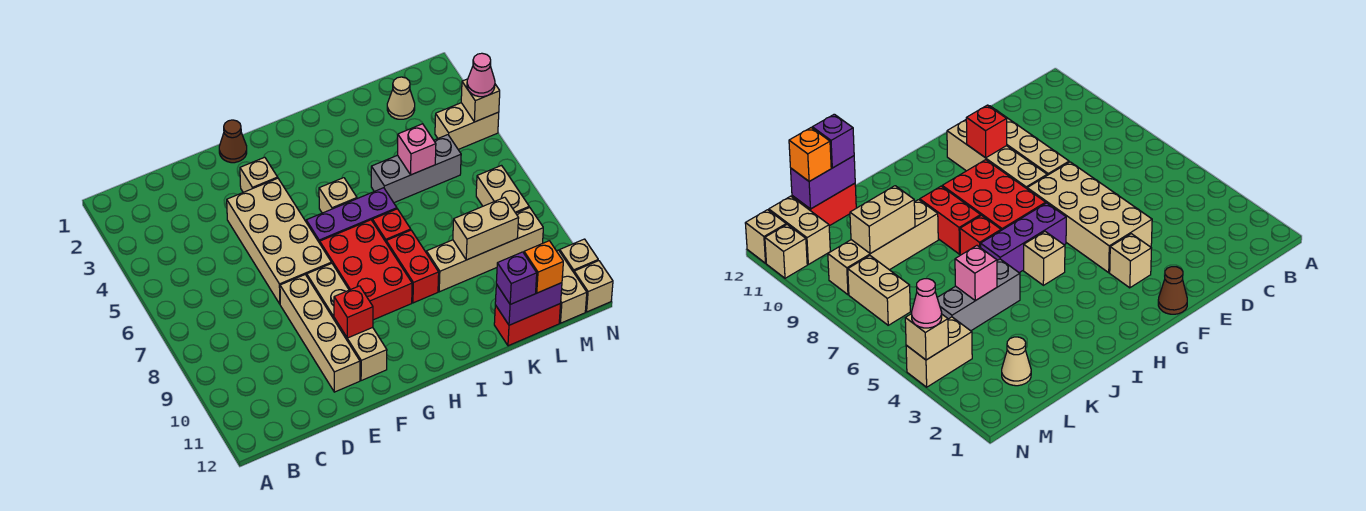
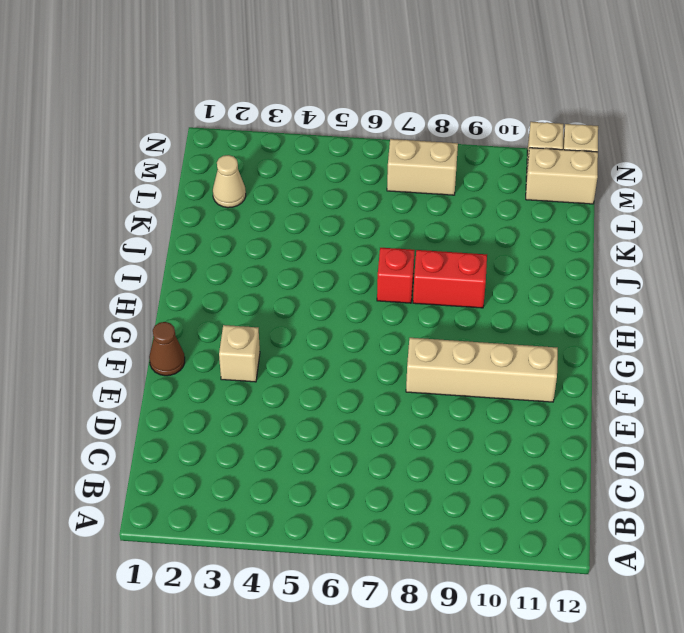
none -> tan 2x4 brick [227,178,331,304]
none -> tan 1x4 brick [280,275,360,392]
none -> purple 1x3 brick [306,188,397,243]

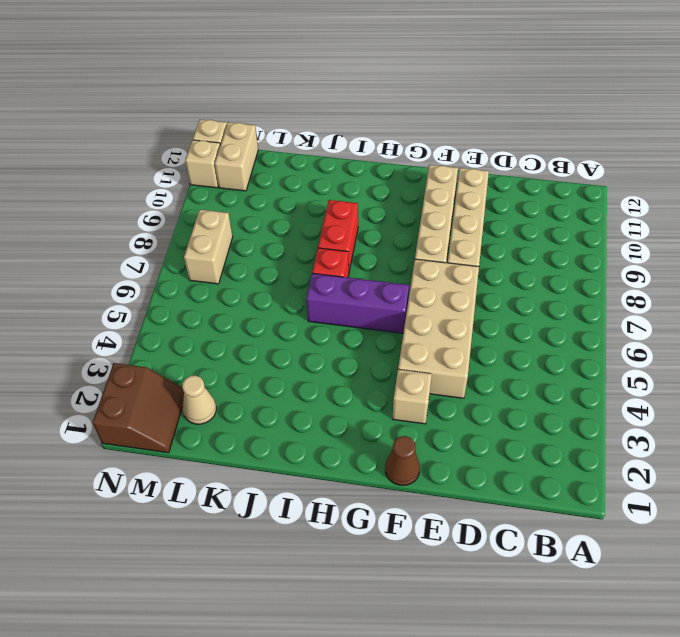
brown 2x2 slope [93,363,184,453] -> none
none -> red 2x3 brick [320,220,412,320]
none -> tan 1x1 brick [319,178,357,213]
none -> grey 1x3 brick [371,135,461,203]

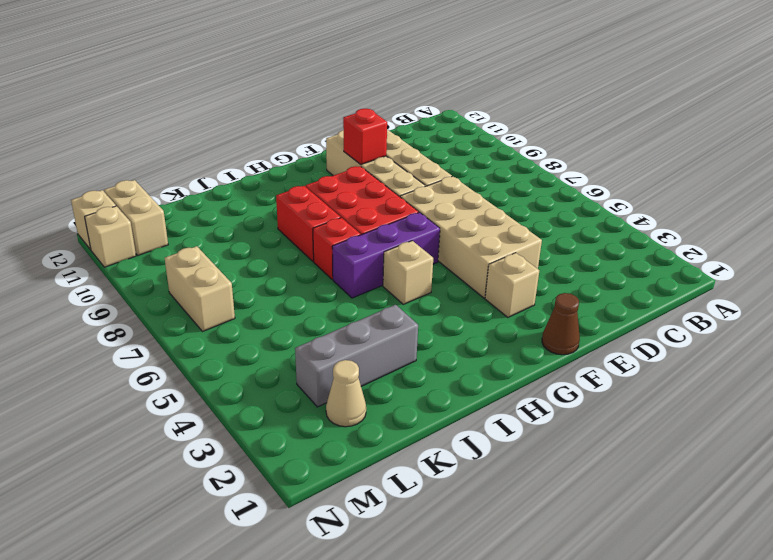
grey 1x3 brick [295,305,418,407] -> grey 1x3 brick moved to [371,135,461,203]
none -> tan 1x4 brick [427,207,543,292]
none -> red 1x2 brick [494,304,561,346]
none -> tan 1x2 brick [435,103,499,149]

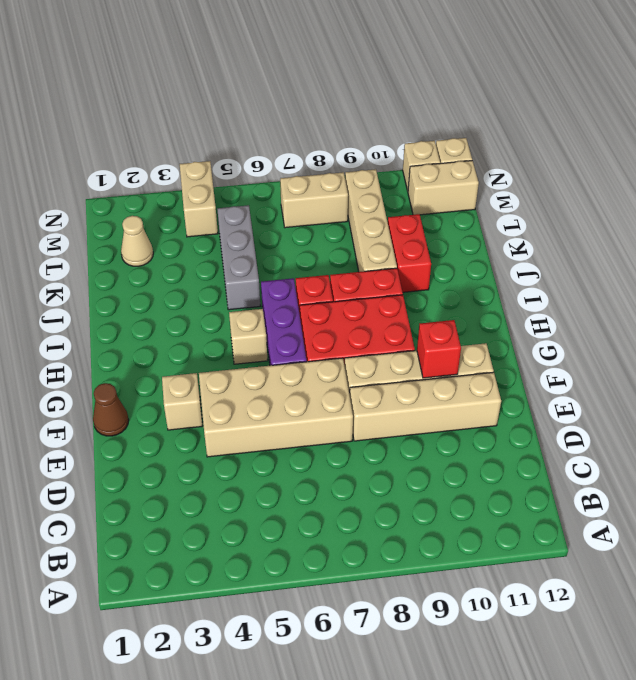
red 1x2 brick [388,214,431,292] -> red 1x2 brick moved to [494,304,561,346]
none -> pink 1x1 brick [398,124,436,175]
none -> tan 1x2 brick [453,197,519,260]
none -> purple 1x2 brick [495,283,562,325]

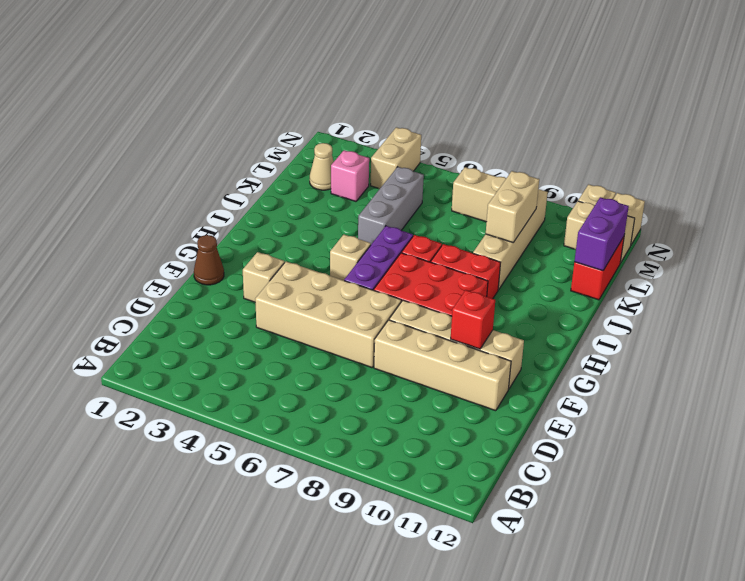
pink 1x1 brick [331,150,369,201] -> pink 1x1 brick moved to [398,124,436,175]
none -> tan 1x1 brick [461,79,500,122]
none -> purple 1x1 brick [496,252,537,304]
none -> orange 1x1 brick [524,241,563,293]

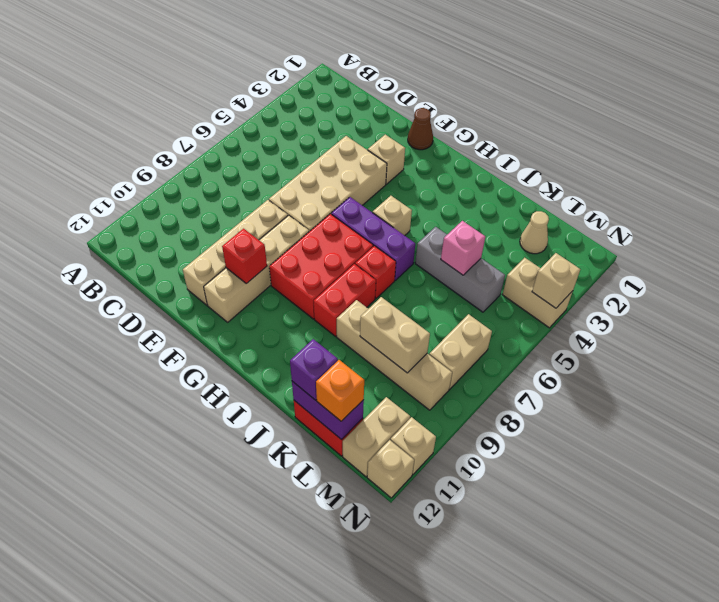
none -> pink 1x1 cone [467,53,495,97]

